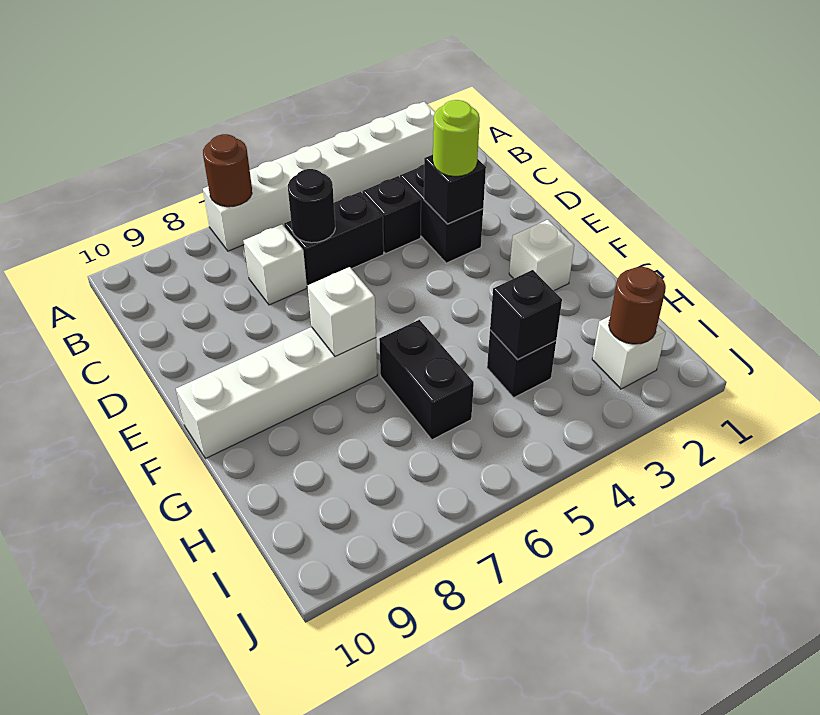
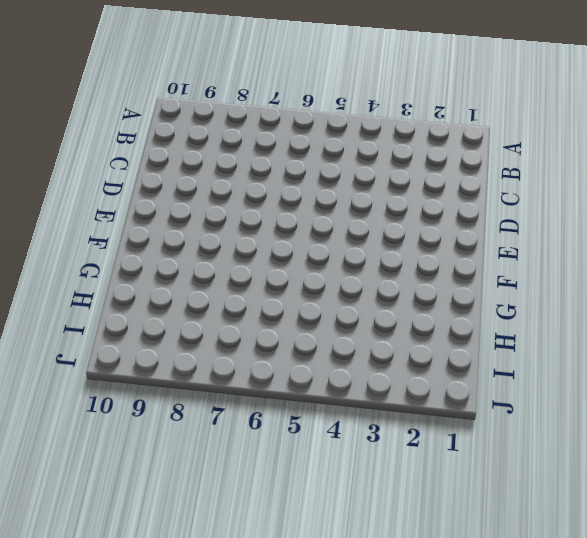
none -> white 1x6 brick [203,102,435,251]
none -> black 1x2 brick [400,164,483,263]
none -> black 1x1 brick [362,176,421,254]

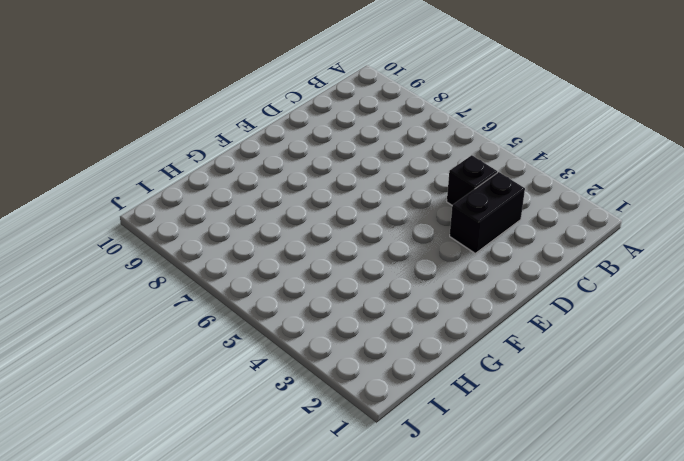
none -> white 1x6 brick [203,102,435,251]
none -> black 1x2 brick [284,192,384,285]
none -> white 1x1 brick [244,224,307,305]

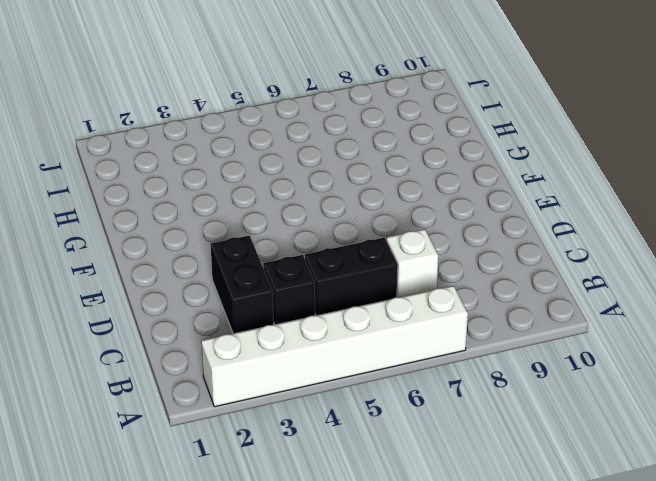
none -> white 1x1 brick [509,220,574,291]
none -> white 1x4 brick [176,327,377,458]
none -> black 1x2 brick [379,320,474,440]

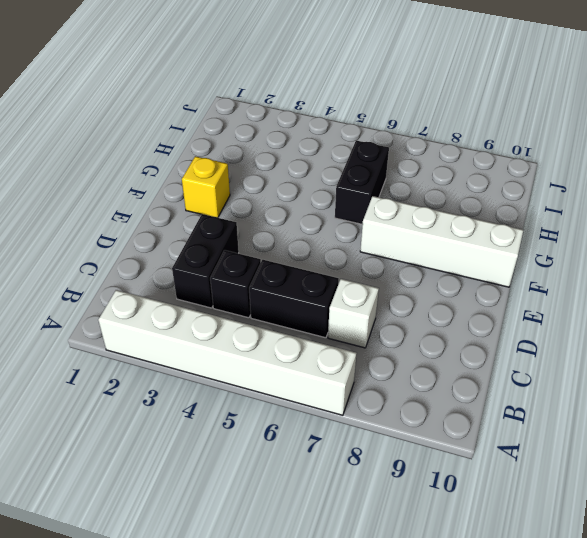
yellow 1x1 brick [182,156,230,217] -> white 1x1 brick [509,220,574,291]
none -> black 1x1 brick [487,330,556,397]
none -> white 1x1 brick [592,316,666,389]
none -> brown 1x1 round brick [203,134,252,207]

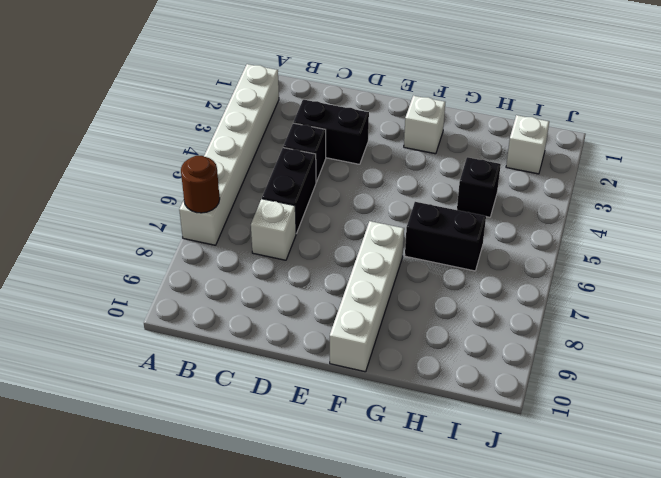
none -> black 1x1 round brick [288,169,335,243]
none -> black 1x1 brick [424,155,486,224]
none -> white 1x1 brick [308,267,376,356]

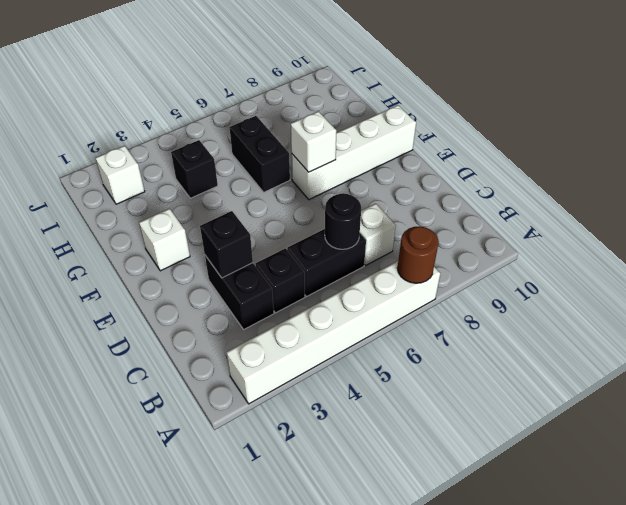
none -> black 1x1 brick [490,270,562,360]
none -> brown 1x1 round brick [609,267,666,344]
none -> lime 1x1 round brick [433,100,480,176]

